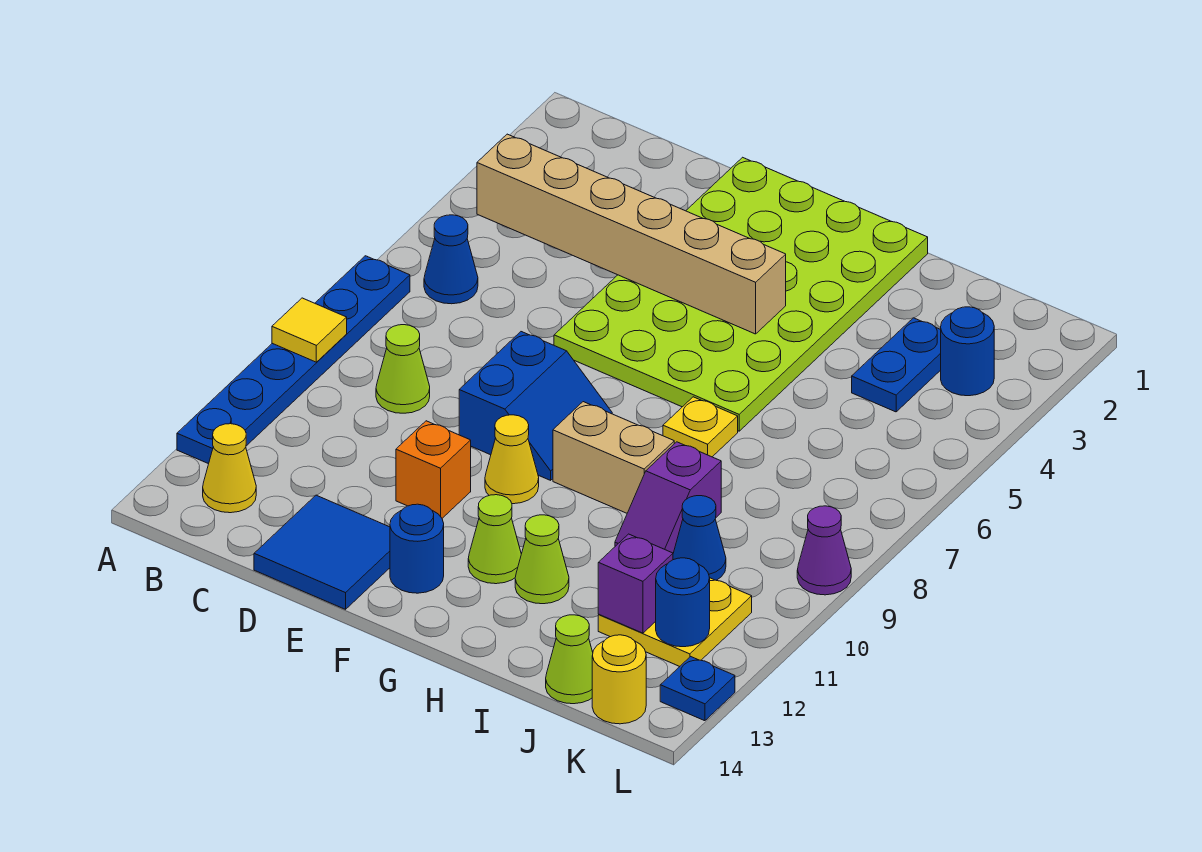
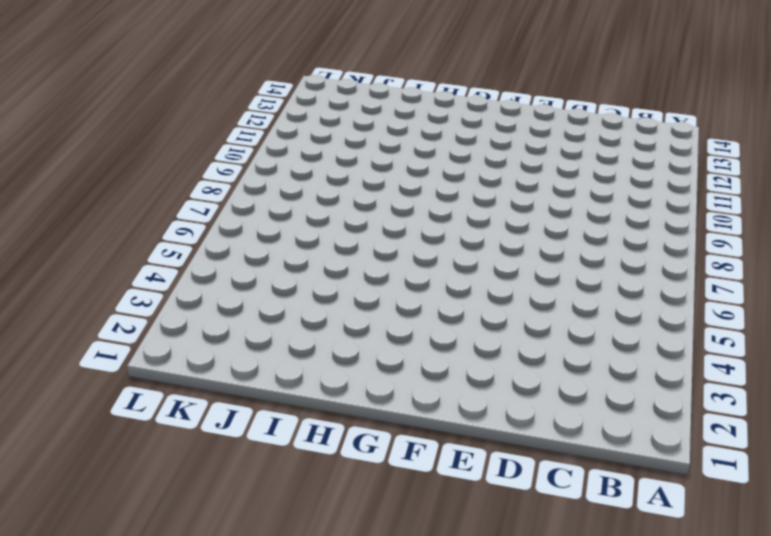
none -> blue 1x6 plate [177,256,410,464]
none -> blue 1x1 cone [424,215,478,304]
none -> yellow 1x1 cone [203,424,256,513]

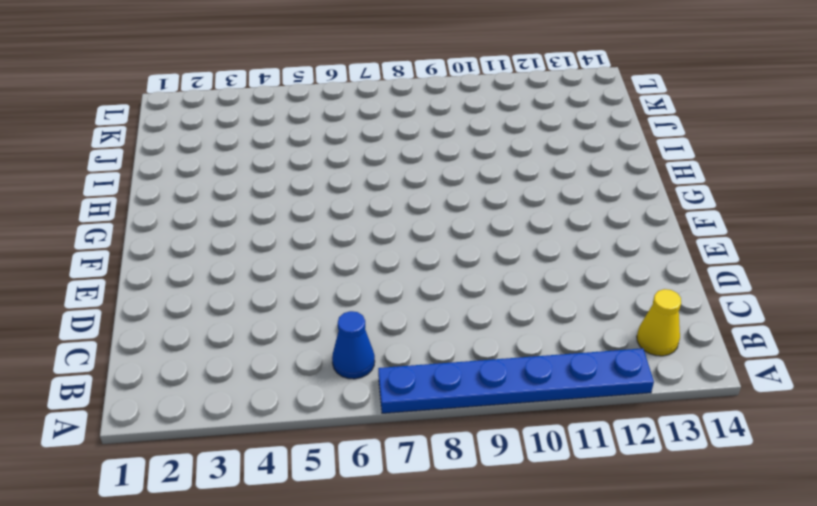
none -> lime 1x1 cone [376,325,430,413]
none -> blue 2x2 tile [254,495,390,609]
none -> lime 4x6 plate [554,157,928,431]

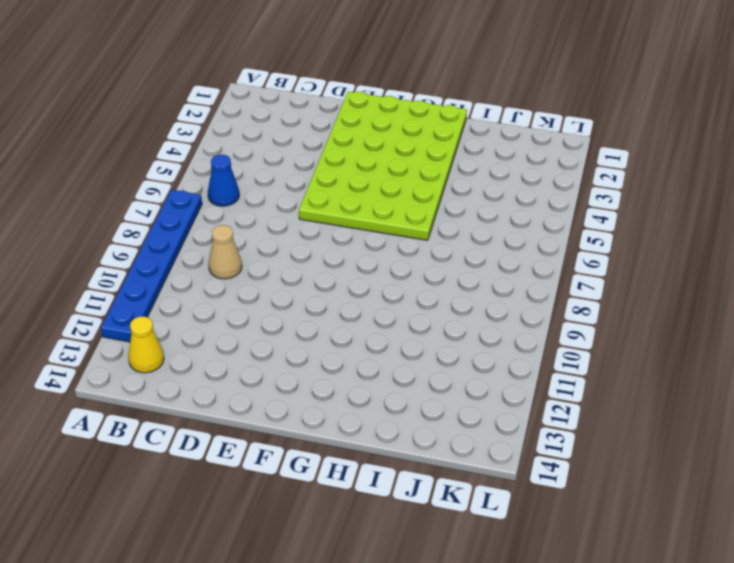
tan 1x1 cone [209,225,242,279] -> lime 1x1 cone [376,325,430,413]
none -> blue 2x2 tile [254,495,390,609]
none -> blue 2x2 slope [459,332,612,480]
none -> orange 1x1 brick [396,421,471,518]

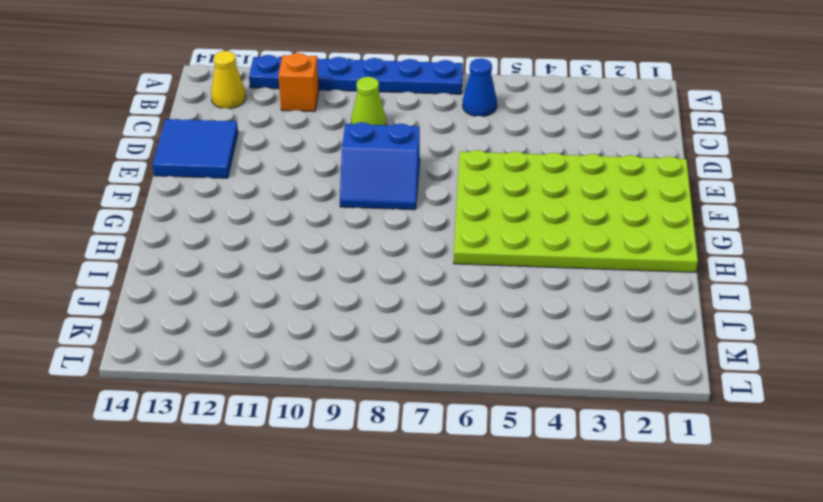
orange 1x1 brick [278,53,319,112] -> orange 1x1 brick moved to [396,421,471,518]
none -> yellow 1x1 cone [485,415,539,504]
none -> blue 1x1 round brick [390,504,444,593]
none -> tan 1x2 brick [553,402,674,513]

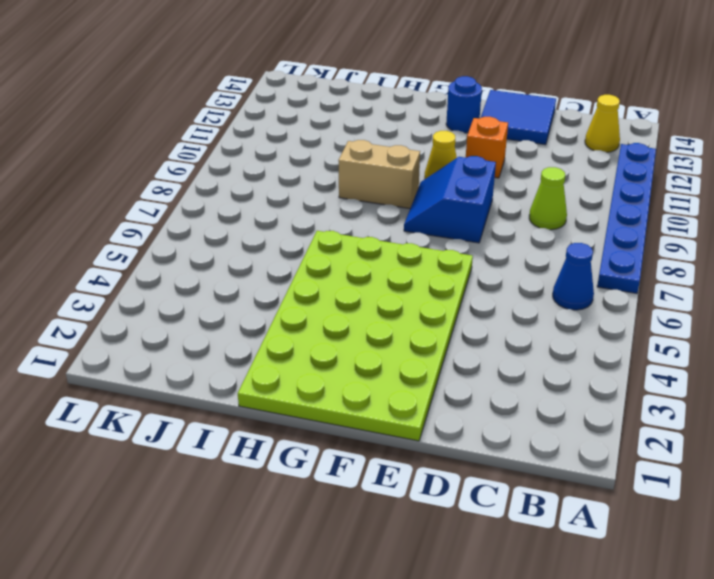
none -> lime 1x1 cone [468,495,521,584]
none -> yellow 1x1 plate [663,397,738,457]
none -> lime 1x1 cone [515,515,569,604]

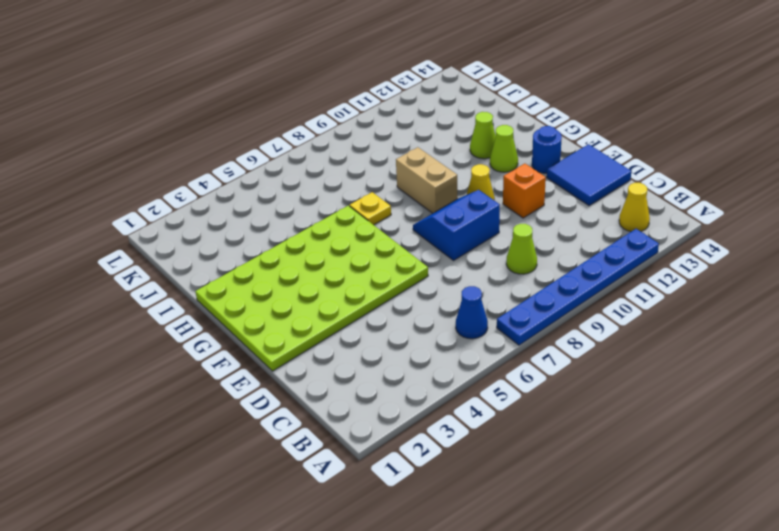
none -> purple 1x2 slope [615,442,721,553]
none -> blue 1x2 plate [852,318,941,412]
none -> blue 1x1 cone [673,496,726,580]

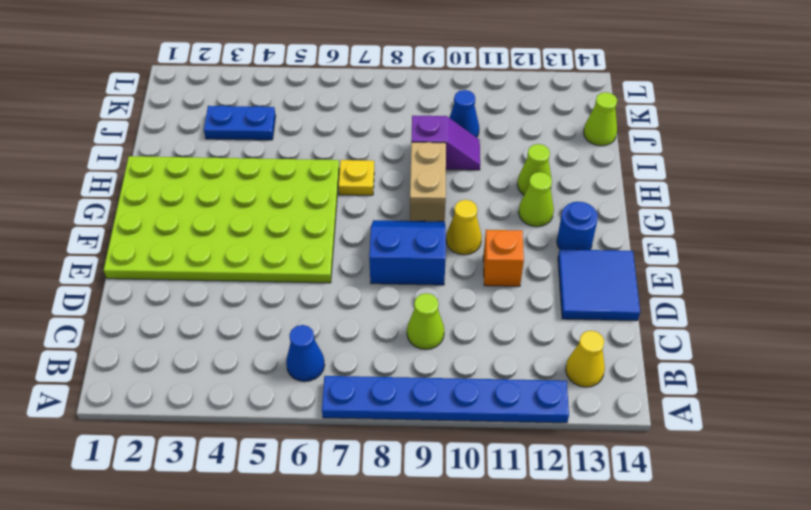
none -> yellow 2x2 plate [598,578,752,666]
none -> blue 1x1 round brick [941,307,994,396]
none -> yellow 1x1 round brick [592,635,646,724]

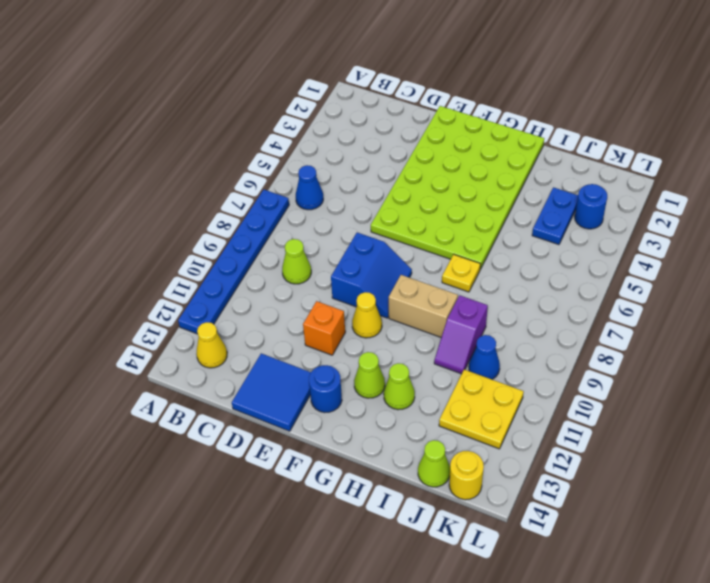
none -> purple 1x1 cone [797,506,851,595]
none -> blue 1x1 plate [660,657,735,721]
none -> yellow 1x1 tile [272,298,347,362]

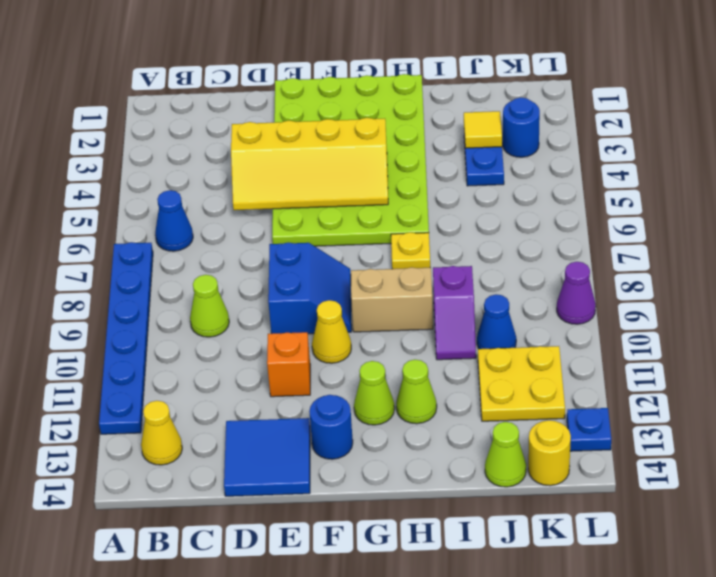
yellow 2x4 slope [231,118,388,210] -> tan 1x6 brick [477,134,786,334]
yellow 1x1 tile [464,111,502,148] -> yellow 1x1 tile moved to [272,298,347,362]
none -> purple 1x1 brick [598,534,673,633]
none -> blue 1x1 round brick [656,558,710,647]

